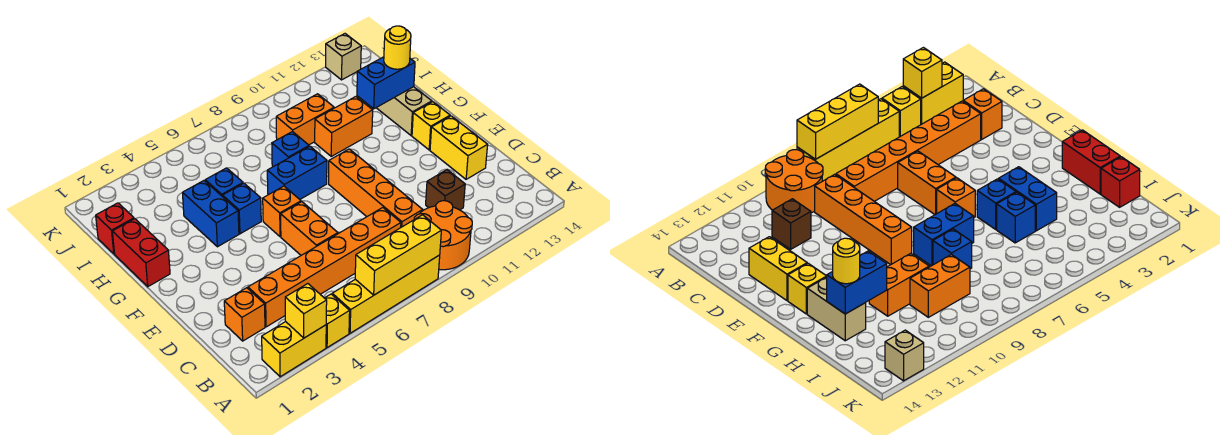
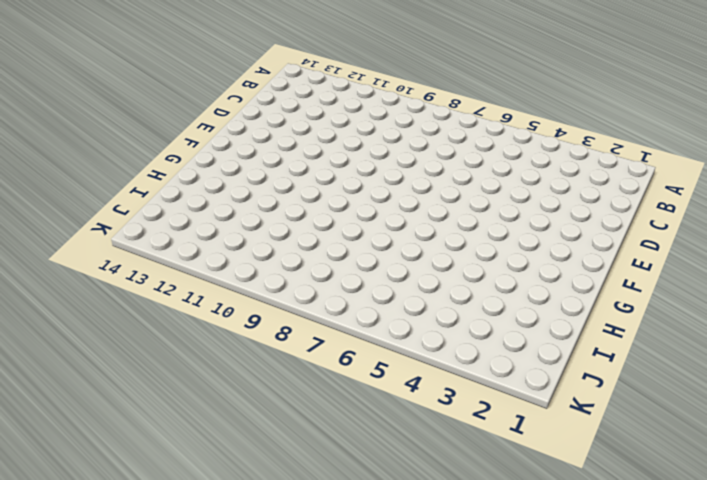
none -> yellow 1x2 brick [262,322,326,377]
none -> yellow 1x1 brick [325,294,350,348]
none -> yellow 1x4 brick [332,255,440,333]

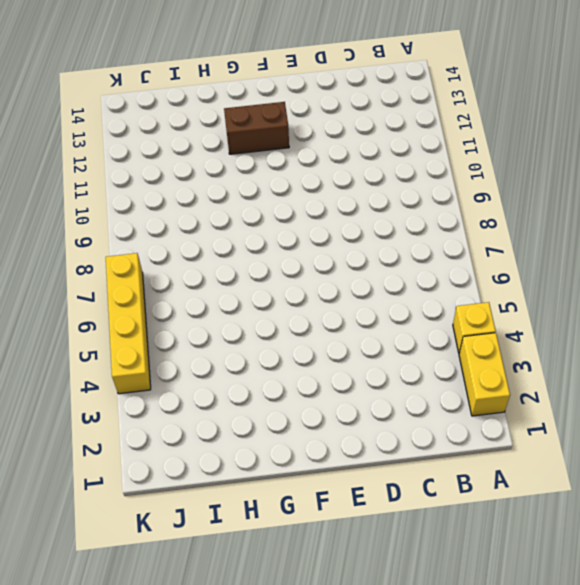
brown 1x2 brick [224,102,289,154] -> none
yellow 1x4 brick [106,253,151,394] -> yellow 1x4 brick moved to [332,255,440,333]
none -> orange 2x2 round brick [414,201,472,270]
none -> orange 1x1 brick [224,288,265,341]
none -> orange 1x6 brick [248,208,401,327]

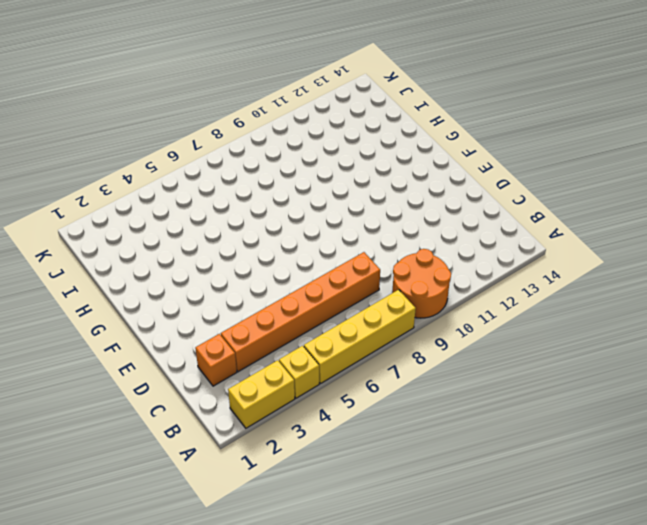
none -> orange 1x4 brick [329,149,423,227]
none -> brown 1x1 brick [426,170,465,210]
none -> orange 1x2 brick [281,202,338,255]

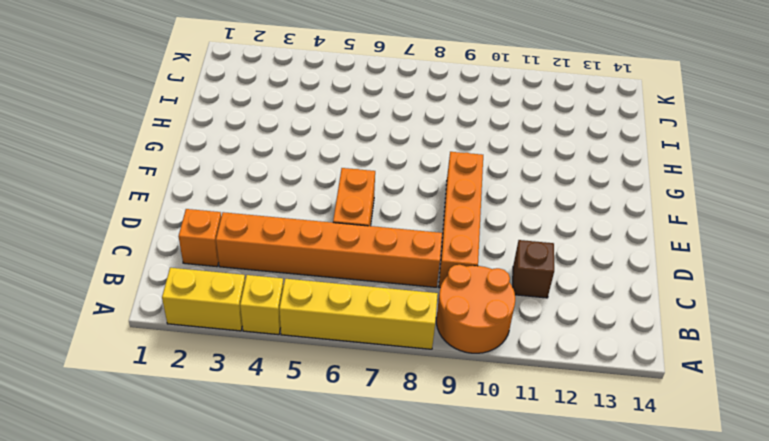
none -> yellow 1x2 brick [430,116,488,179]
none -> orange 1x1 brick [263,186,301,237]
none -> yellow 1x1 brick [412,102,450,150]

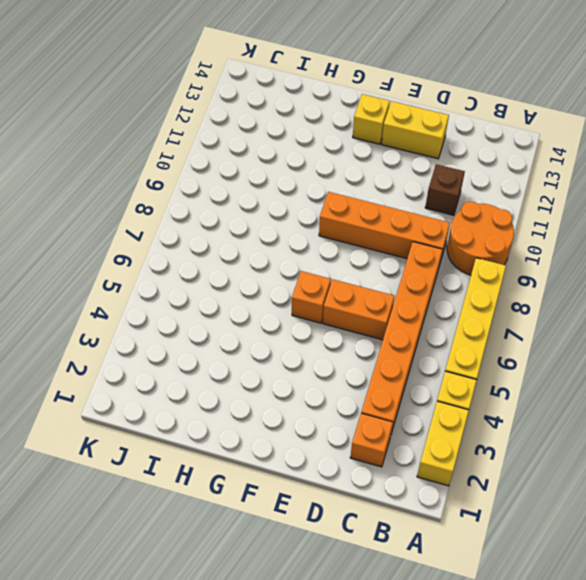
none -> red 1x2 brick [112,219,170,287]
none -> blue 1x2 brick [183,181,239,247]
none -> blue 1x1 brick [223,183,261,234]

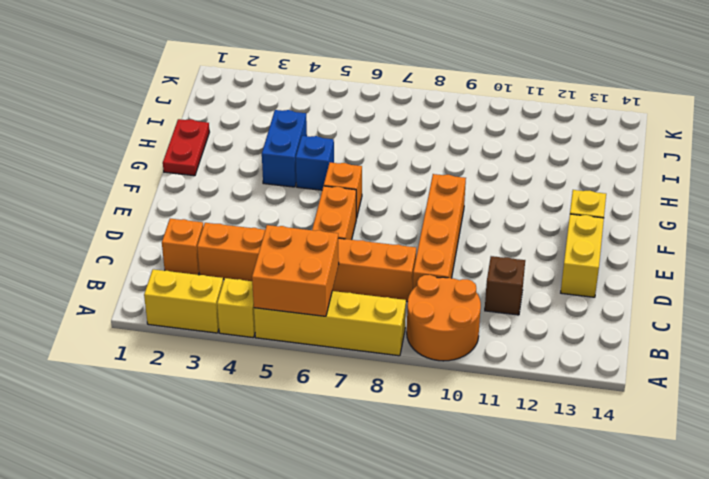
orange 2x2 brick [252,225,339,316] -> yellow 1x3 brick [355,215,441,295]
red 1x2 plate [163,119,209,176] -> red 1x2 brick [112,219,170,287]
none -> blue 1x2 brick [267,146,327,199]
none -> tan 1x2 brick [377,87,432,135]
none -> blue 1x1 brick [205,168,243,197]

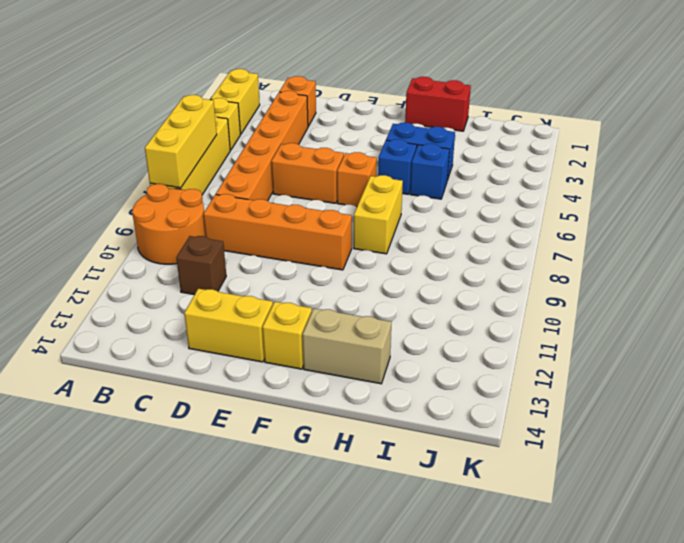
yellow 1x2 brick [354,175,403,254] -> blue 1x2 brick [267,146,327,199]
none -> blue 1x1 brick [272,131,309,167]
none -> orange 1x2 brick [315,97,373,156]
none -> red 1x1 brick [96,203,134,254]

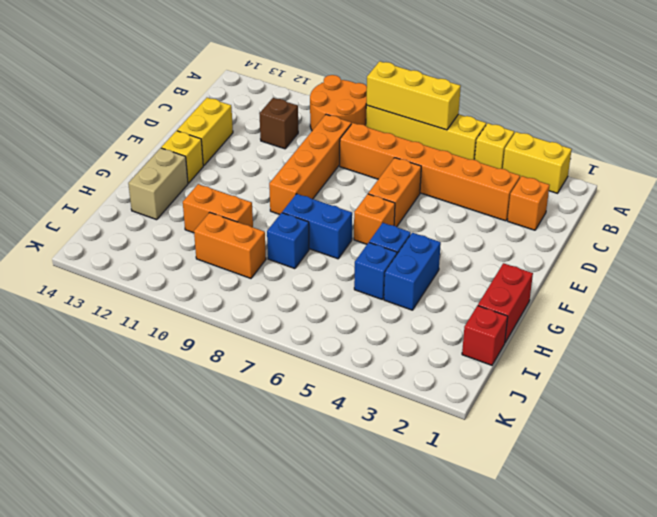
none -> tan 1x1 brick [326,34,361,80]
none -> yellow 1x1 brick [285,284,327,338]
none -> blue 1x2 brick [357,57,415,109]

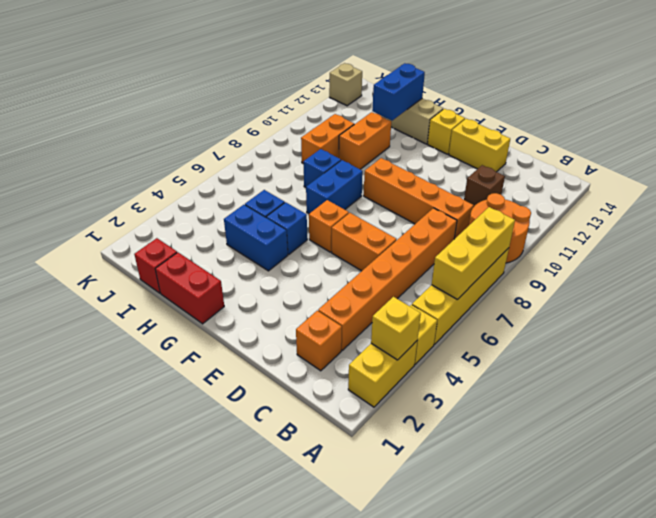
none -> yellow 1x1 round brick [384,26,411,69]

